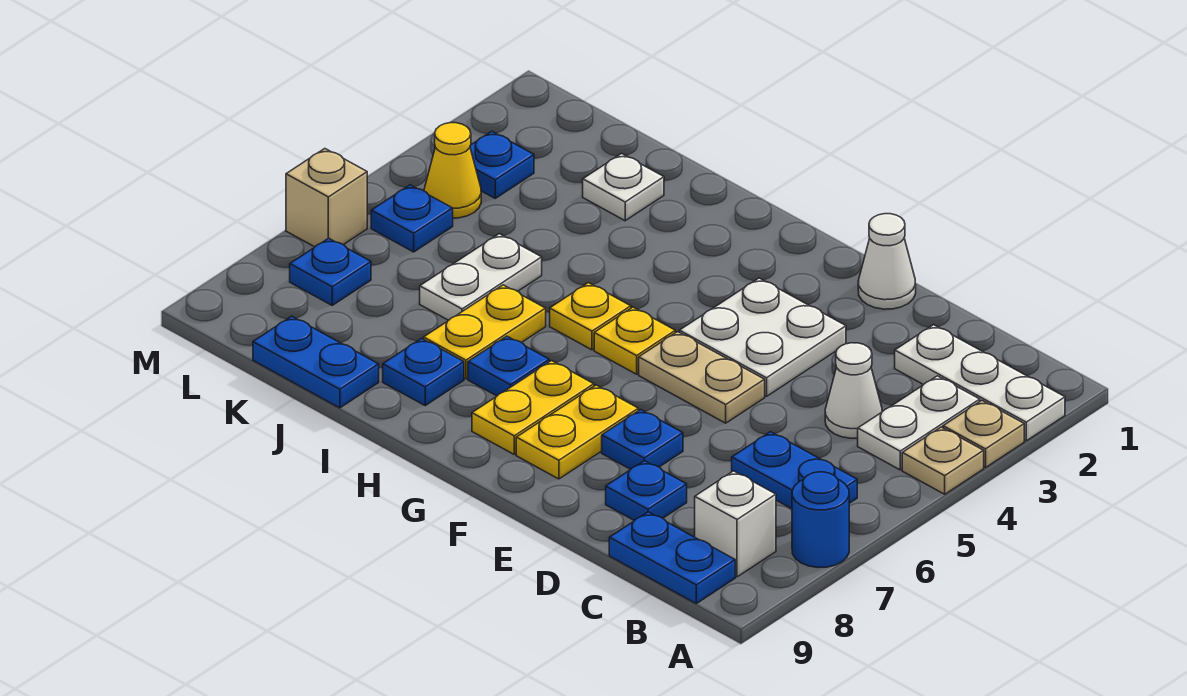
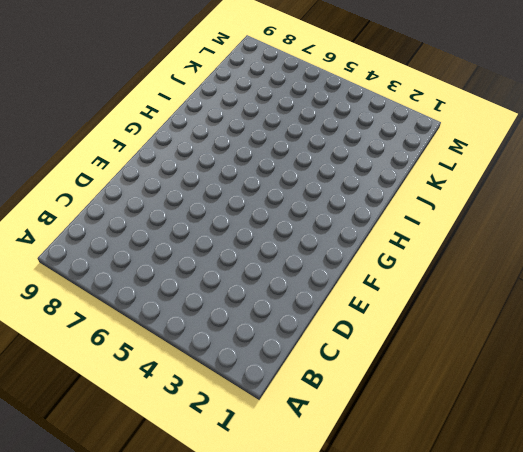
none -> white 1x3 plate [895,325,1065,441]
none -> tan 1x1 plate [943,401,1024,468]
none -> tan 1x1 plate [902,427,984,494]

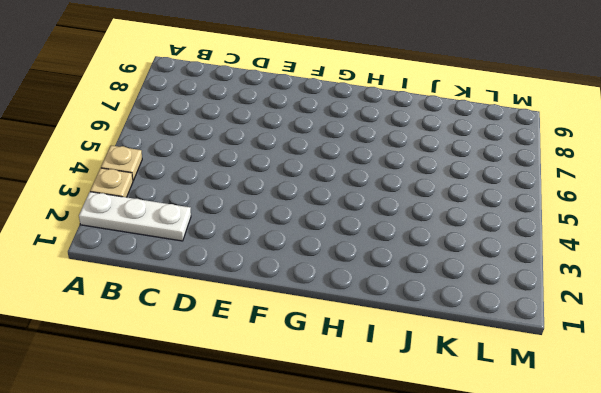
none -> blue 1x1 round brick [792,472,849,568]
none -> white 1x2 plate [858,376,980,470]
none -> blue 1x2 plate [732,432,857,509]

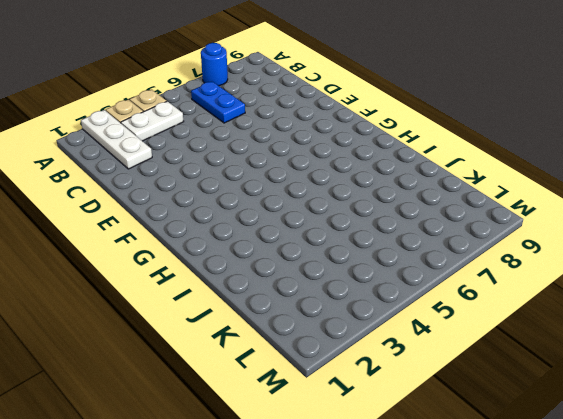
none -> white 1x1 brick [695,471,776,577]
none -> blue 1x2 plate [609,512,735,603]
none -> white 1x1 cone [825,343,882,438]

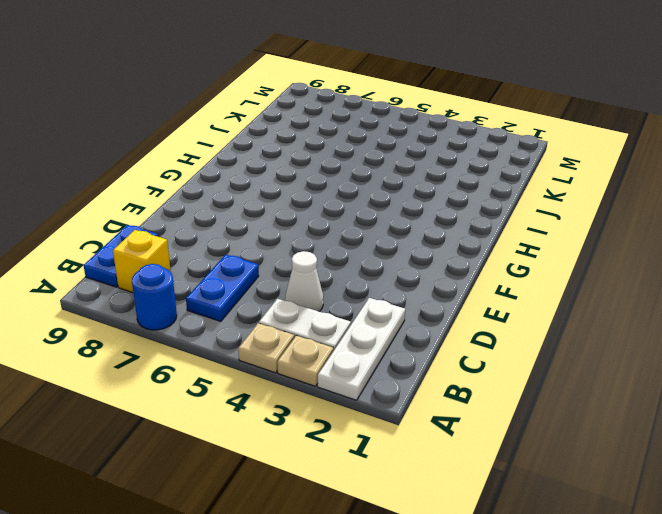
yellow 1x1 brick [113,230,171,293] -> white 1x1 brick [695,471,776,577]
none -> blue 1x1 plate [606,461,687,521]
none -> white 1x1 cone [858,214,916,309]
none -> white 2x2 plate [680,278,846,396]

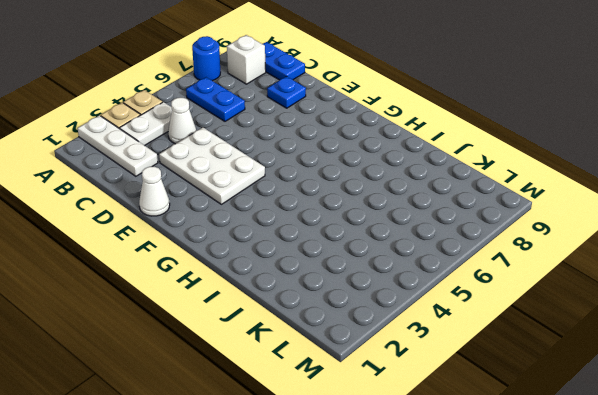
white 2x3 plate [159,128,265,204] -> white 2x2 plate [680,278,846,396]
none -> tan 1x2 plate [639,332,765,423]
none -> blue 1x1 plate [602,410,683,469]
none -> yellow 1x2 plate [516,385,638,479]

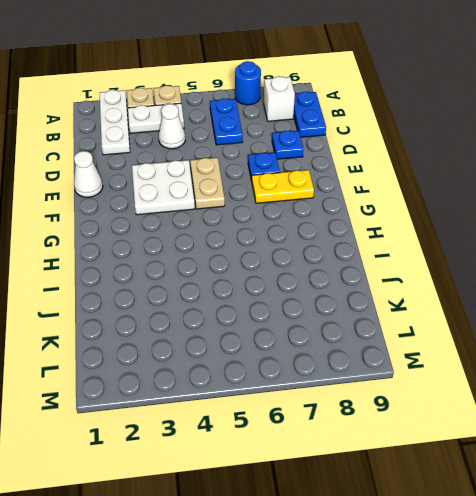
none -> yellow 1x1 plate [594,307,675,374]
none -> yellow 1x2 plate [472,361,594,454]
none -> yellow 1x1 plate [550,283,631,350]

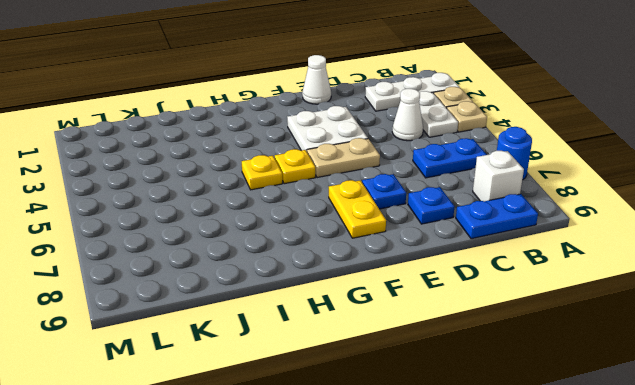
none -> yellow 1x2 plate [472,361,594,454]
none -> blue 1x1 plate [468,336,549,396]
none -> yellow 1x2 plate [424,285,546,379]

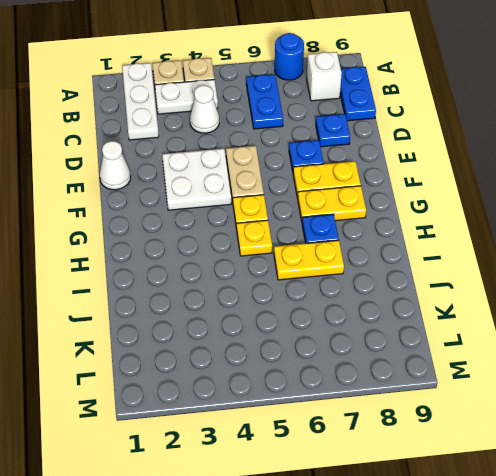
none -> blue 1x1 plate [383,338,464,405]
none -> white 1x1 plate [583,154,664,221]
none -> white 1x2 plate [420,234,542,320]

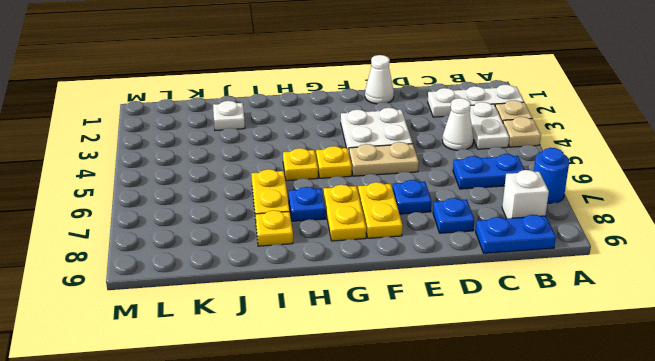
yellow 1x1 plate [256,210,293,246] -> blue 1x1 plate [383,338,464,405]
none -> white 1x2 plate [420,234,542,320]
none -> blue 1x2 plate [253,316,379,408]
none -> blue 1x1 plate [470,131,534,198]

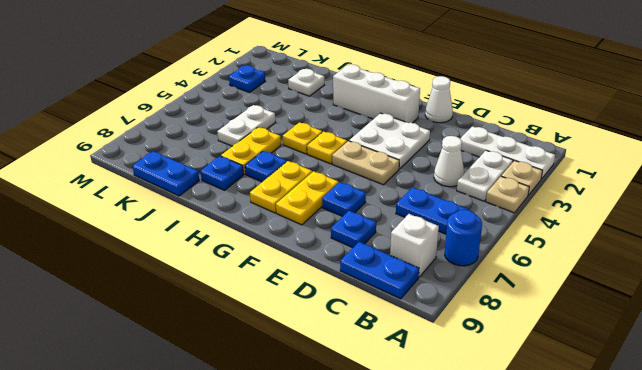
white 1x3 brick [333,65,420,123] -> none
none -> yellow 1x1 cone [424,123,481,218]
none -> blue 1x1 plate [371,185,453,252]
none -> blue 1x1 plate [290,238,371,305]

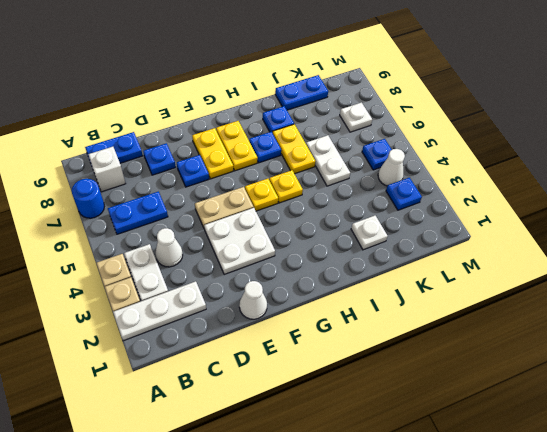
white 1x1 cone [378,149,405,186] -> yellow 1x1 cone [424,123,481,218]
white 1x1 plate [340,103,372,132] -> blue 1x1 plate [290,238,371,305]
none -> tan 1x1 brick [286,149,367,247]

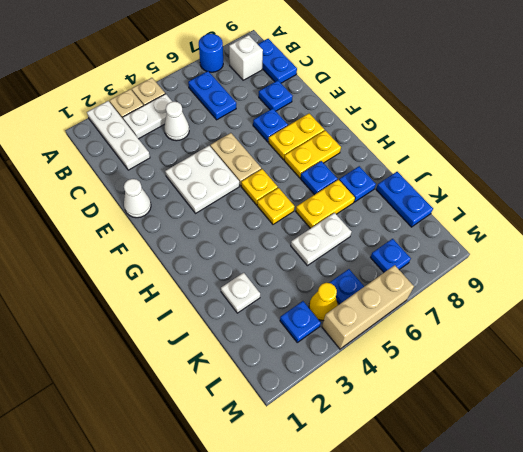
tan 1x3 brick [322,265,414,349] -> tan 1x1 brick [286,149,367,247]

